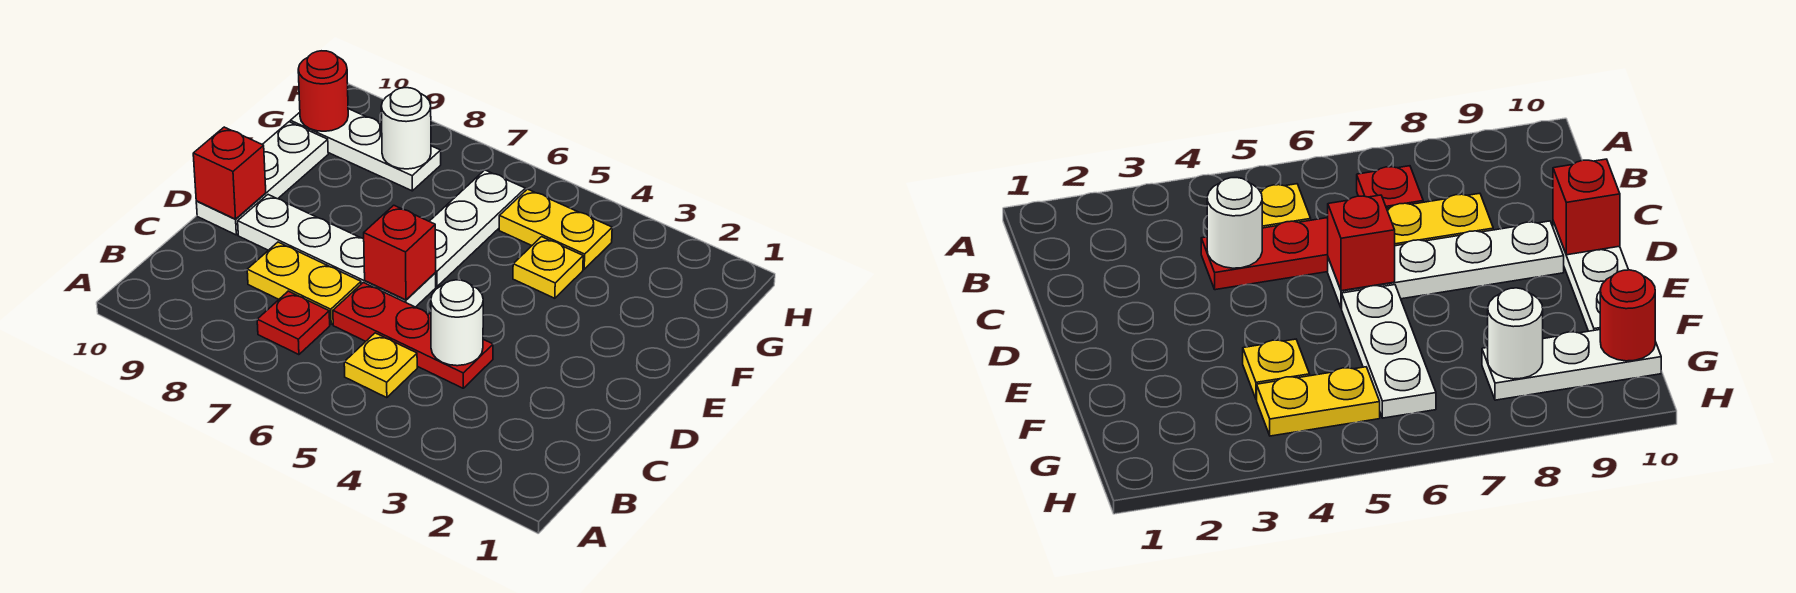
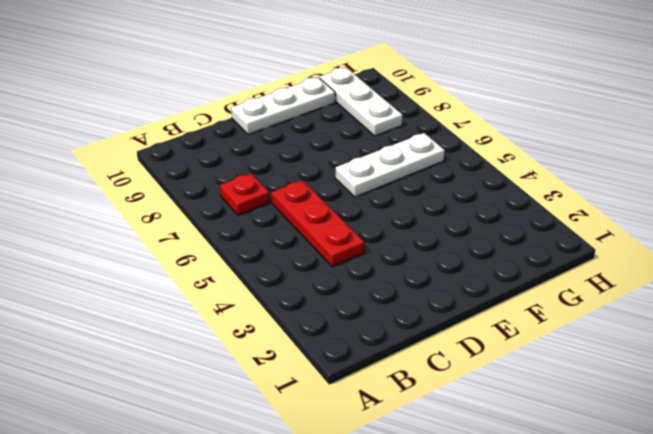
none -> yellow 1x1 plate [344,333,417,398]
none -> yellow 1x2 plate [247,242,361,324]
none -> white 1x4 plate [238,195,436,307]

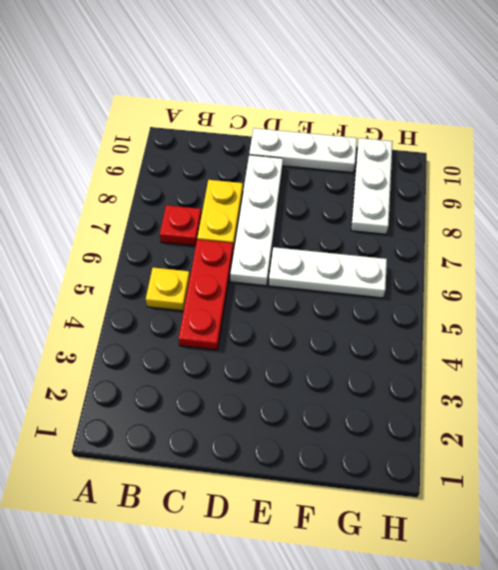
none -> yellow 1x1 plate [513,237,583,298]
none -> yellow 1x2 plate [499,189,612,269]
none -> white 1x1 round brick [431,280,483,366]

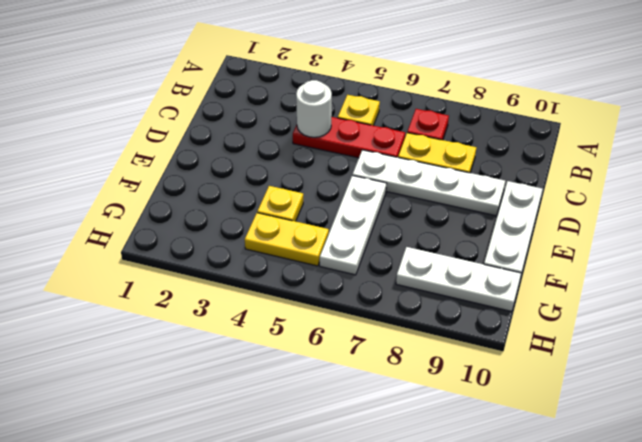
none -> red 1x1 brick [364,205,436,300]
none -> red 1x1 brick [193,127,266,219]
none -> white 1x1 round brick [381,88,431,169]

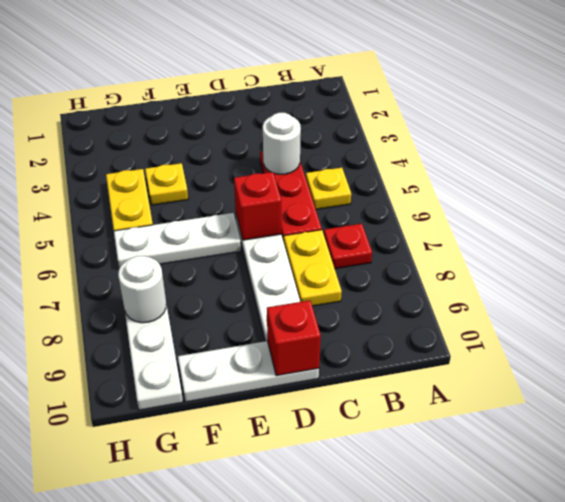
none -> red 1x1 round brick [298,51,348,131]

